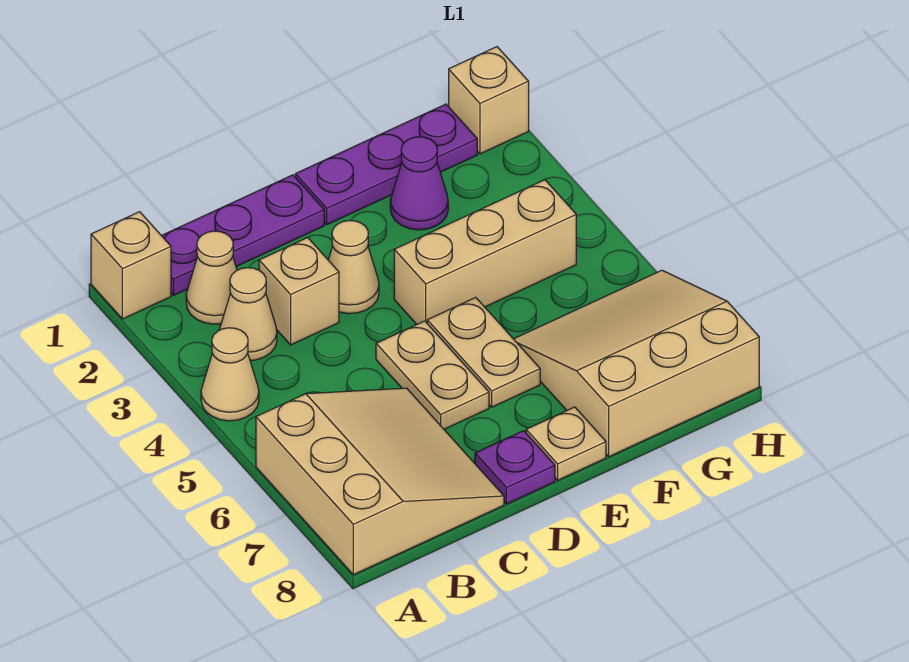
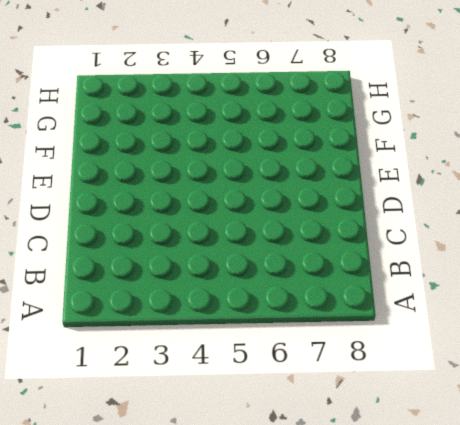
none -> tan 1x1 brick [91,212,171,319]
none -> tan 1x1 cone [201,328,259,421]
none -> tan 3x3 slope [256,388,504,575]

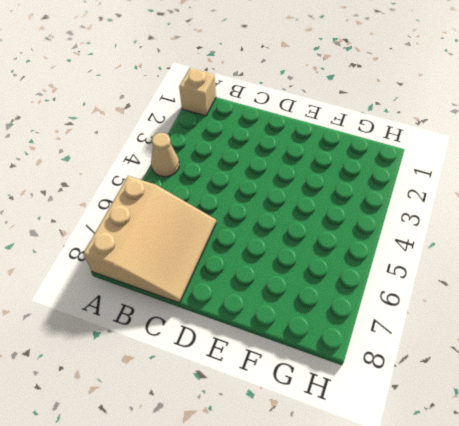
none -> purple 1x3 plate [161,175,324,295]
none -> tan 1x1 cone [186,231,237,324]
none -> tan 1x1 cone [219,268,277,360]

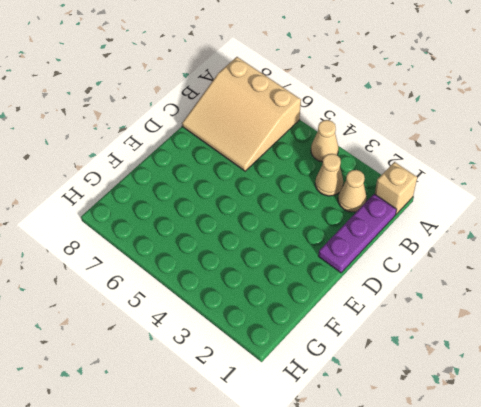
none -> tan 1x1 brick [259,238,339,345]
none -> tan 1x1 cone [328,220,379,314]
none -> tan 1x2 plate [376,321,489,429]

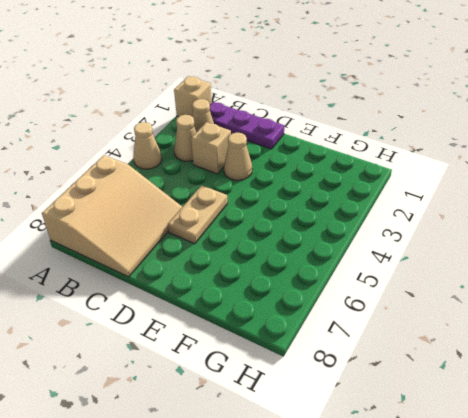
none -> purple 1x1 plate [475,431,555,504]
none -> purple 1x3 plate [295,104,477,225]
none -> tan 1x3 brick [394,180,576,324]

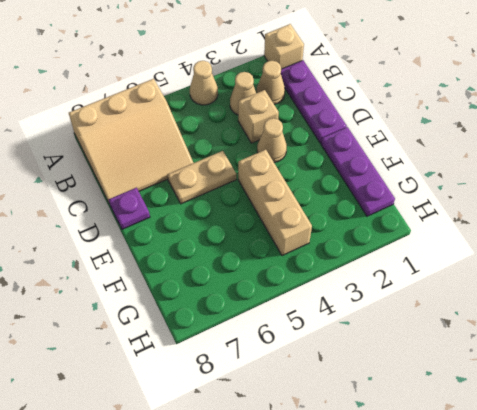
none -> tan 1x2 plate [427,297,540,407]
none -> tan 1x1 plate [526,407,606,480]
none -> purple 1x1 cone [390,137,448,230]

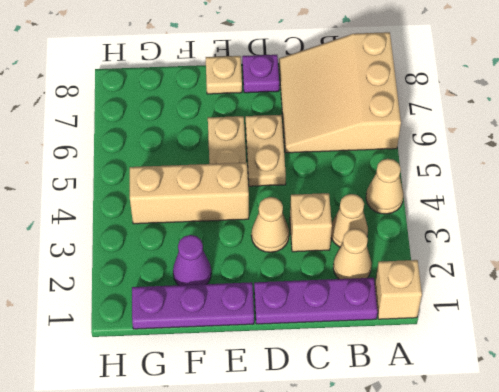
none -> tan 3x3 slope [514,270,759,457]
none -> tan 1x1 brick [449,47,529,154]

